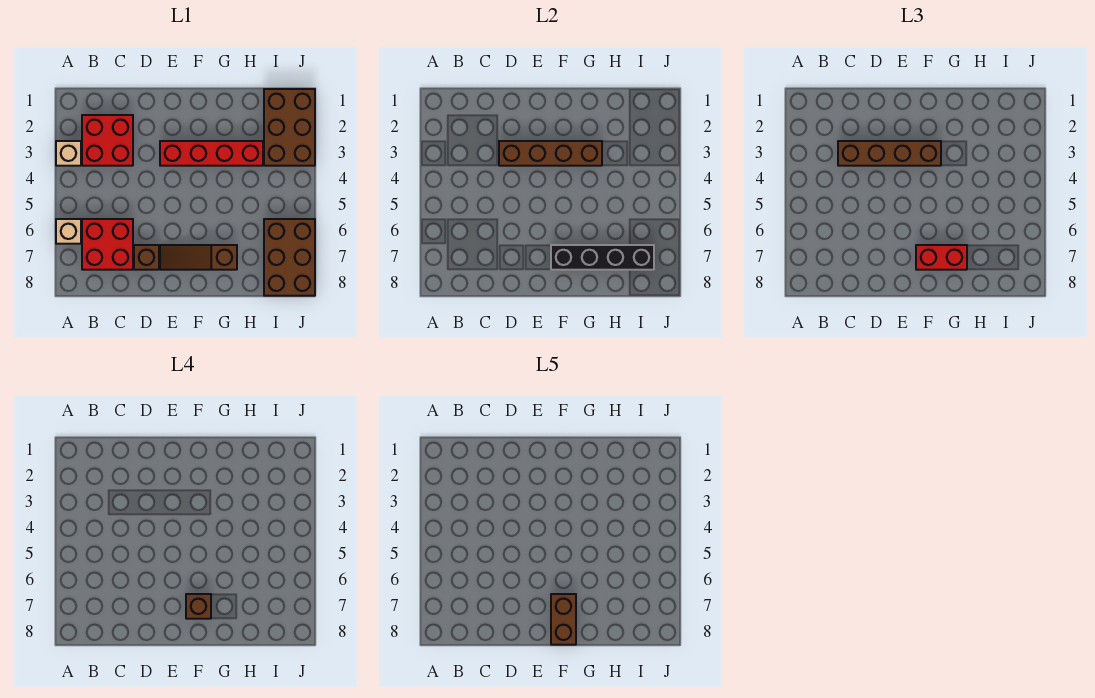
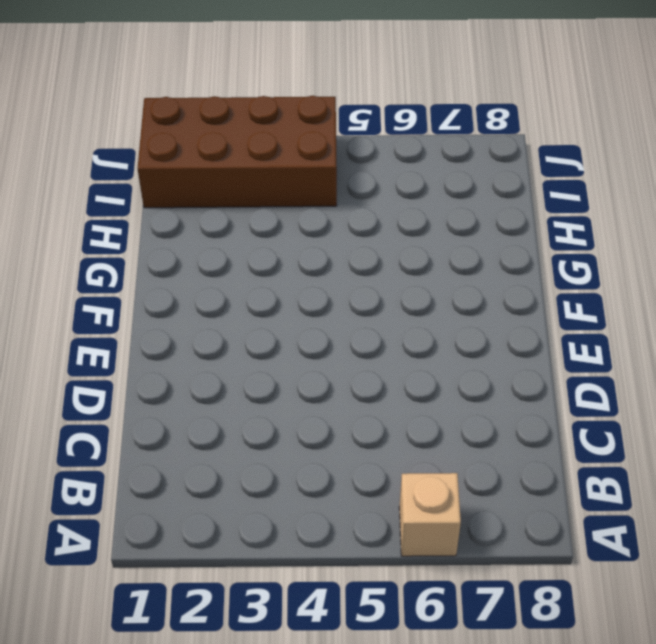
brown 2x4 brick [138,96,337,208] -> brown 2x3 brick [264,89,315,166]
none -> tan 1x1 brick [56,141,81,166]
none -> red 2x2 brick [82,115,133,166]
none -> red 2x2 brick [82,219,133,270]

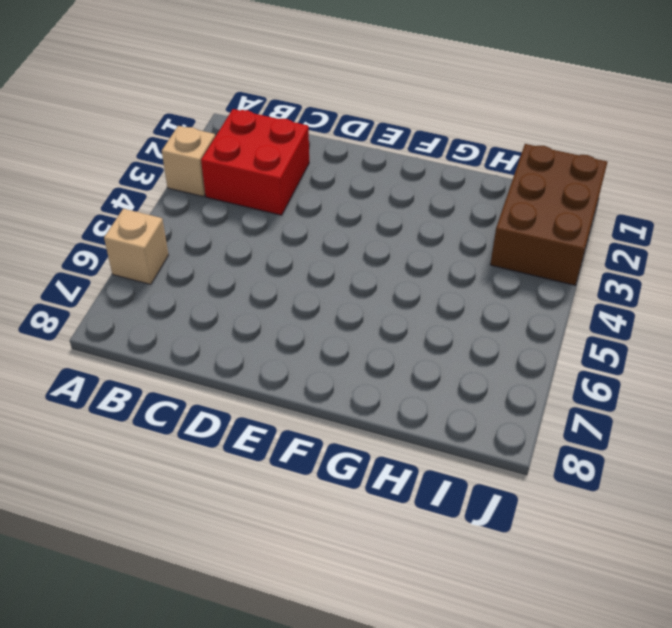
none -> red 2x2 brick [82,219,133,270]
none -> brown 1x1 brick [134,245,159,270]
none -> red 1x4 brick [160,141,263,166]

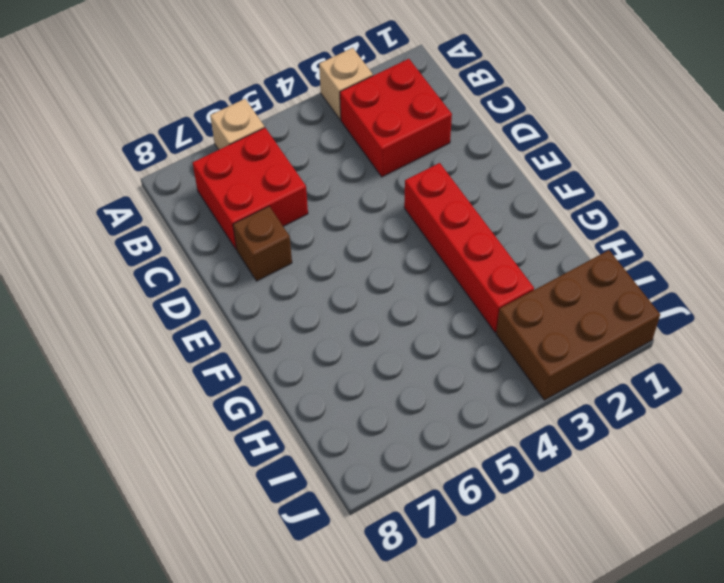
none -> brown 1x3 slope [160,245,237,270]
none -> brown 2x3 brick [264,219,315,296]
none -> brown 1x4 brick [499,141,602,166]

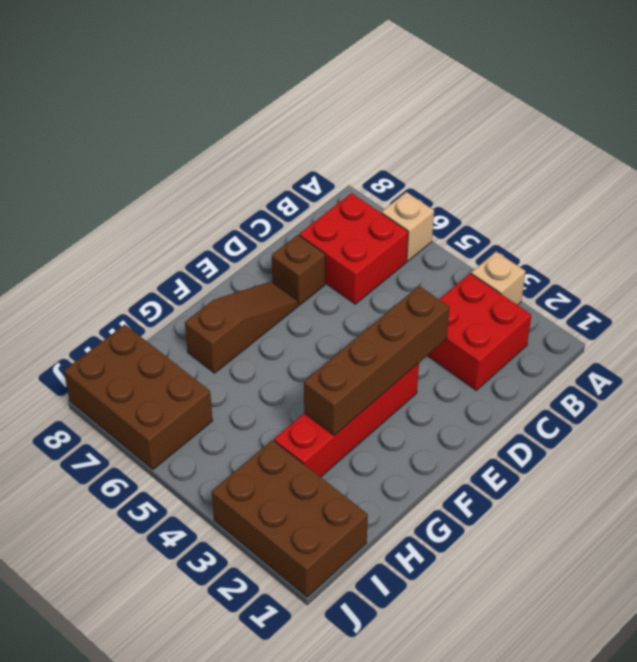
none -> black 1x4 brick [551,245,654,270]
none -> brown 1x4 brick [838,141,941,166]
none -> red 1x2 brick [916,245,967,270]

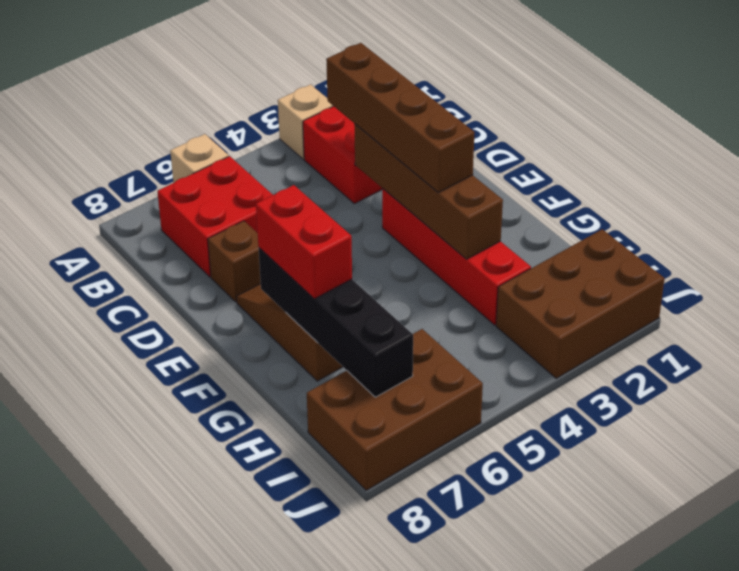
none -> brown 1x1 brick [186,594,211,619]
none -> brown 1x2 brick [551,594,576,645]

